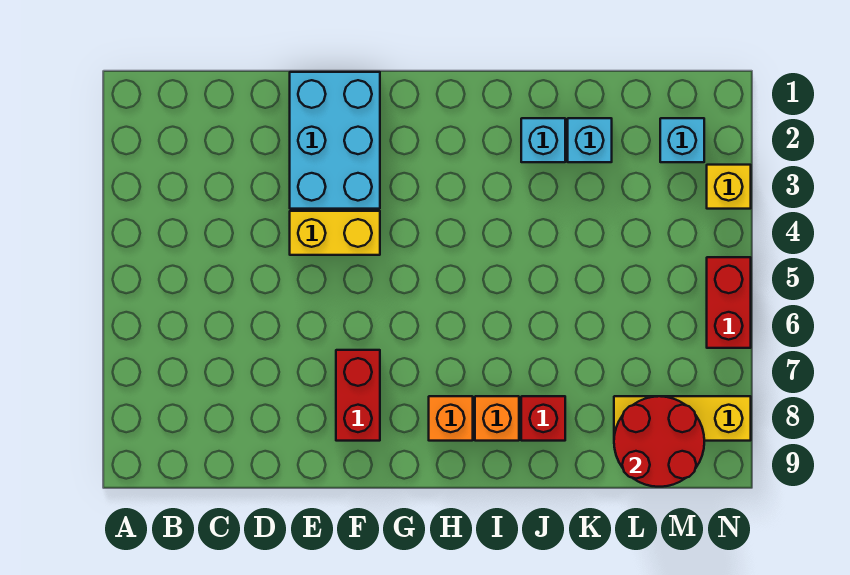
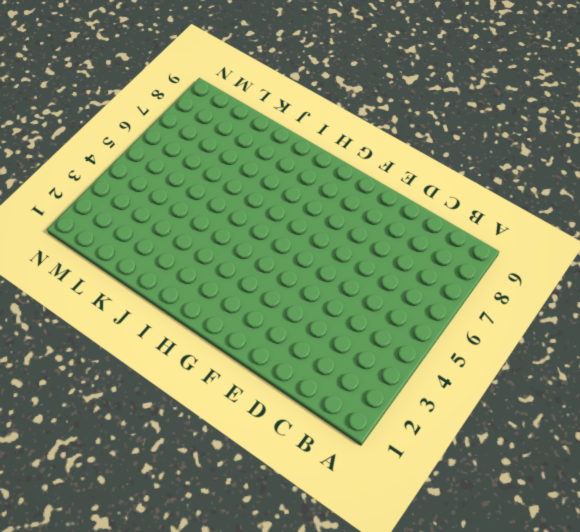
none -> cyan 2x3 brick [290,72,380,209]
none -> yellow 1x2 brick [290,211,380,255]
none -> red 1x2 brick [336,350,380,441]

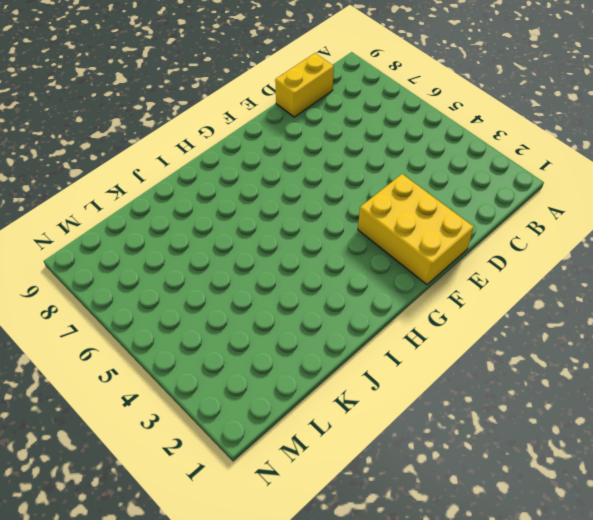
yellow 1x2 brick [275,53,334,117] -> yellow 1x2 brick moved to [290,211,380,255]
yellow 2x3 brick [358,174,474,285] -> cyan 2x3 brick [290,72,380,209]
none -> red 1x2 brick [336,350,380,441]
none -> orange 1x1 brick [429,396,473,441]
none -> orange 1x1 brick [475,396,519,441]

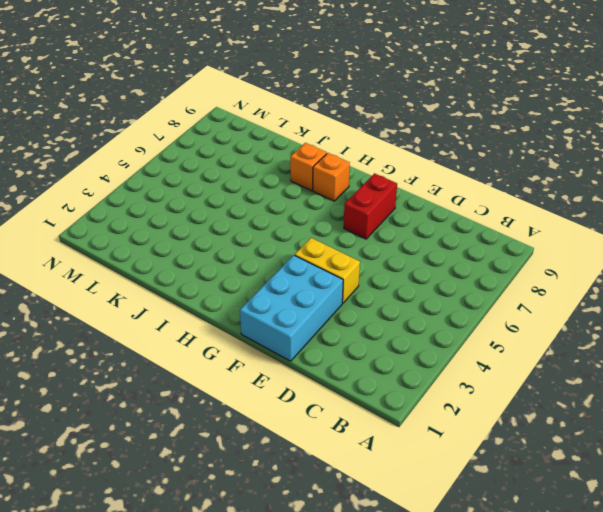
none -> cyan 1x1 brick [521,118,565,162]
none -> red 1x1 brick [521,396,565,441]
none -> cyan 1x1 brick [568,118,612,162]

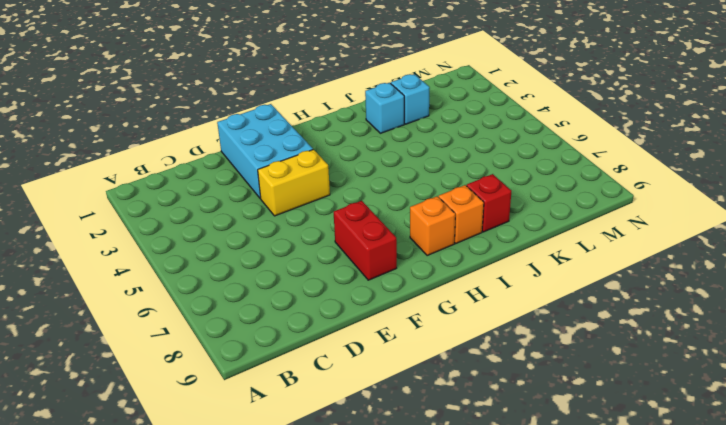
none -> yellow 1x3 brick [614,396,751,441]
none -> cyan 1x1 brick [660,118,704,162]
none -> yellow 1x1 brick [707,165,751,209]

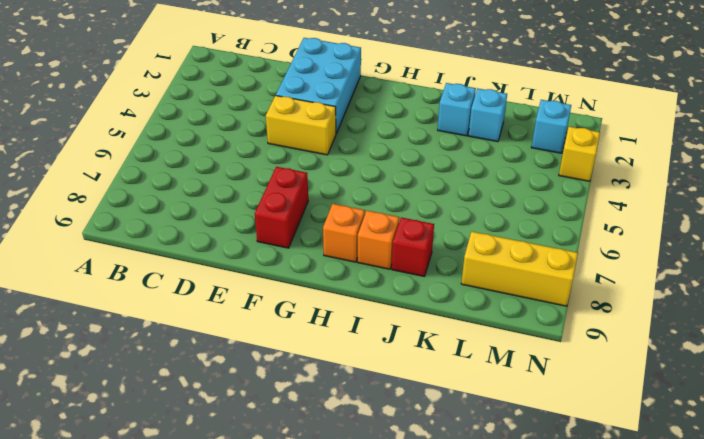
none -> red 1x2 brick [707,257,751,348]
none -> red 2x2 round brick [614,396,704,487]

